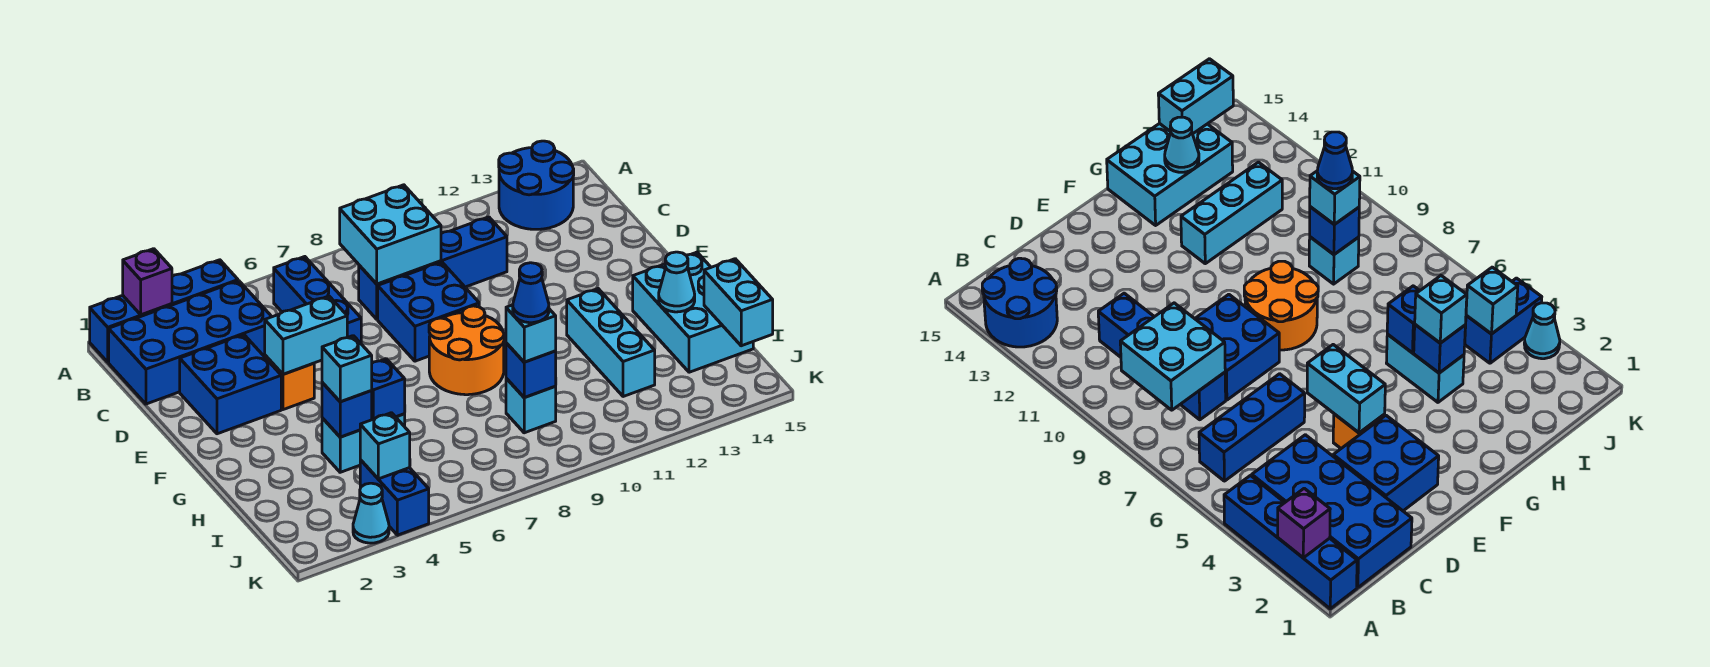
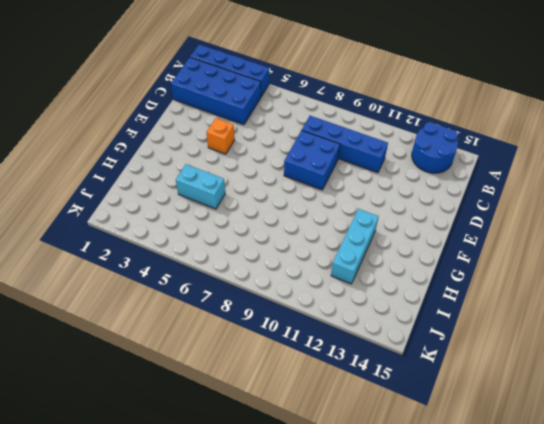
none -> blue 1x3 brick [274,257,361,343]
none -> blue 2x2 brick [180,335,281,434]
none -> orange 2x2 round brick [429,306,504,395]

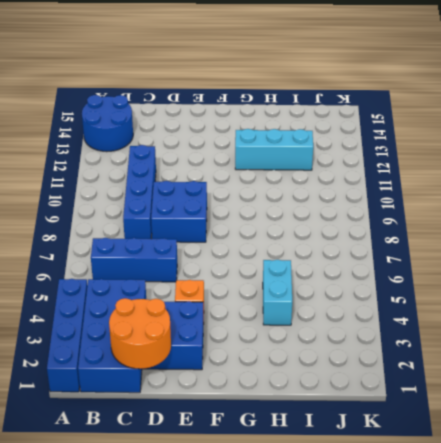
orange 2x2 round brick [109,298,171,369] -> orange 2x2 round brick moved to [429,306,504,395]
none -> cyan 2x3 brick [633,252,753,372]
none -> cyan 1x1 brick [506,378,556,433]
none -> blue 1x2 brick [360,460,429,535]

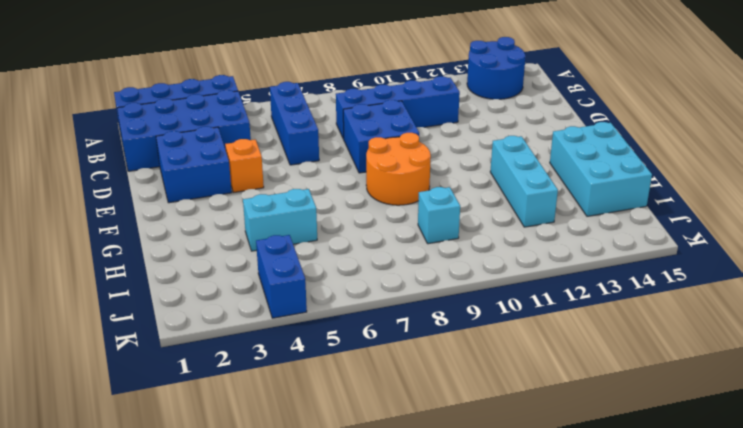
none -> cyan 1x1 cone [353,483,389,543]
none -> purple 1x1 brick [123,249,172,315]
none -> cyan 2x2 brick [340,185,441,284]

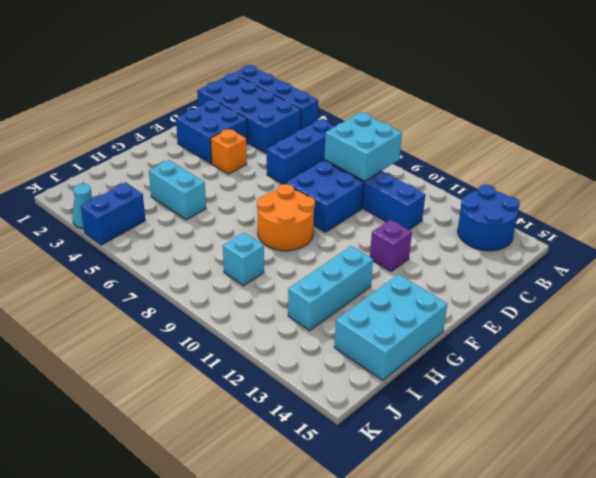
purple 1x1 brick [370,220,412,271] -> purple 1x1 brick moved to [123,249,172,315]
none -> cyan 1x2 brick [265,296,347,374]
none -> blue 1x1 brick [322,383,372,437]
none -> blue 1x1 brick [371,359,405,420]

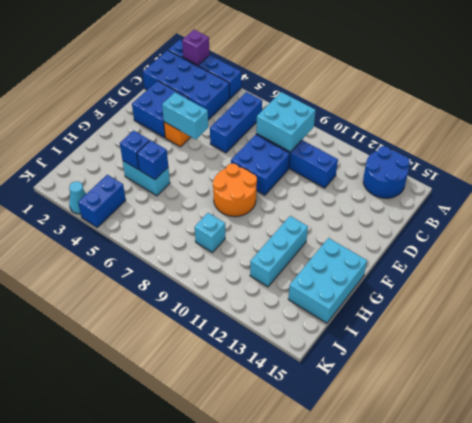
none -> cyan 1x1 cone [659,252,695,312]
none -> blue 1x1 brick [506,343,556,398]
none -> cyan 1x2 brick [704,259,773,346]

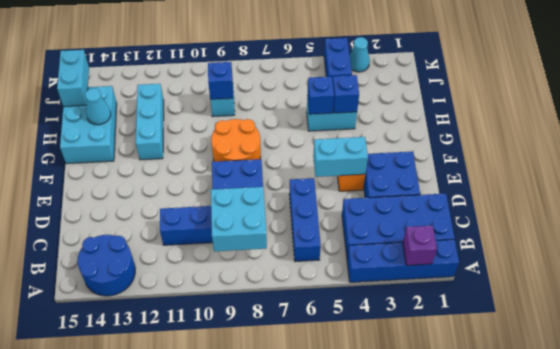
none -> cyan 1x1 brick [360,413,410,479]
none -> cyan 1x1 brick [322,336,372,402]
none -> cyan 1x1 brick [506,305,556,362]

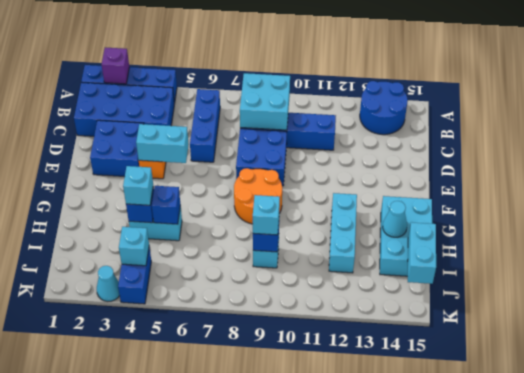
none -> blue 1x1 cone [513,263,549,323]

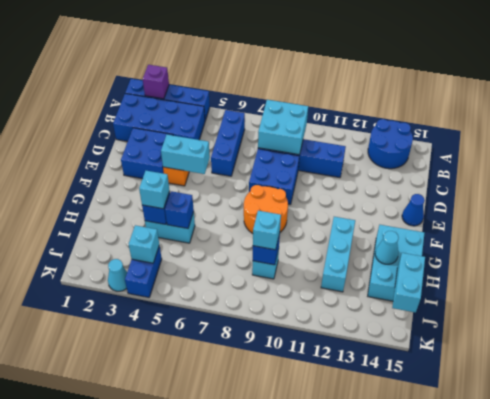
blue 1x1 cone [402,194,425,226] -> blue 1x1 cone moved to [513,263,549,323]

